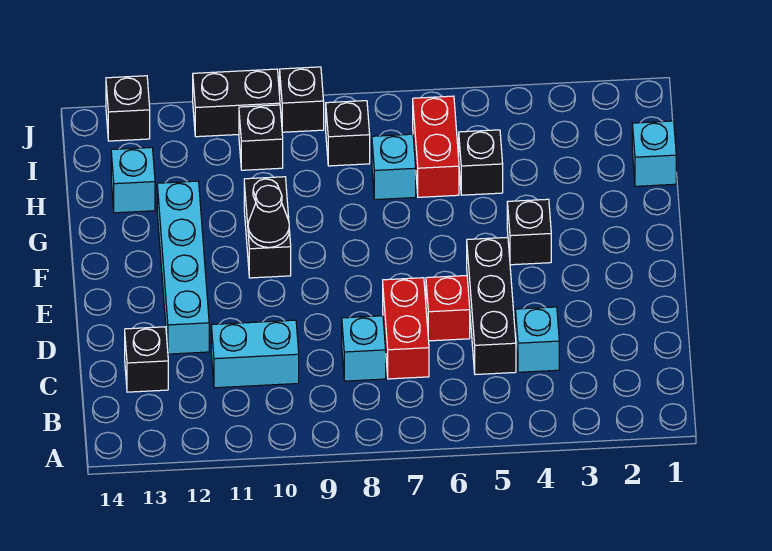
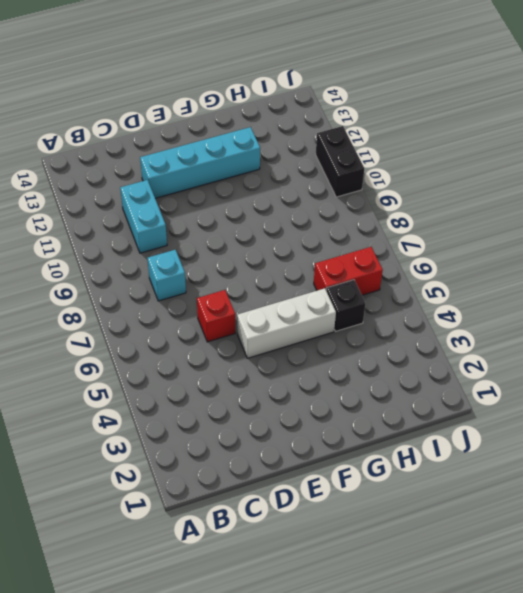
white 1x3 brick [237,288,336,358] -> black 1x3 brick [467,237,516,375]
none -> cyan 1x1 brick [515,307,559,372]
none -> red 1x2 brick [383,278,429,379]
none -> black 1x1 brick [125,327,168,392]

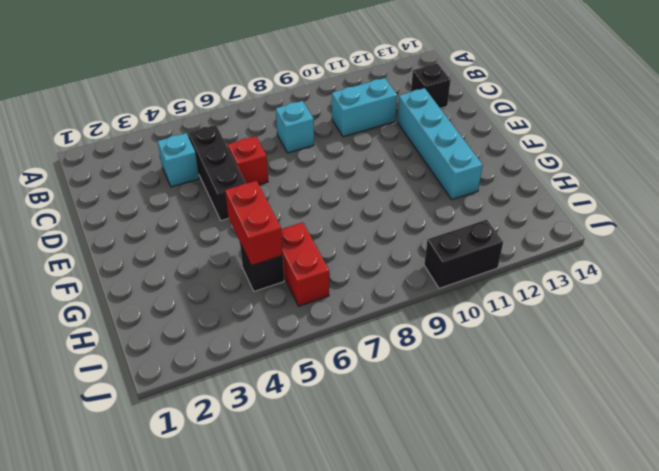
red 1x2 brick [225,181,283,266] -> red 1x2 brick moved to [383,278,429,379]
none -> black 1x1 brick [507,199,551,265]
none -> black 1x2 brick [244,177,291,278]
none -> cyan 1x1 brick [632,121,676,186]

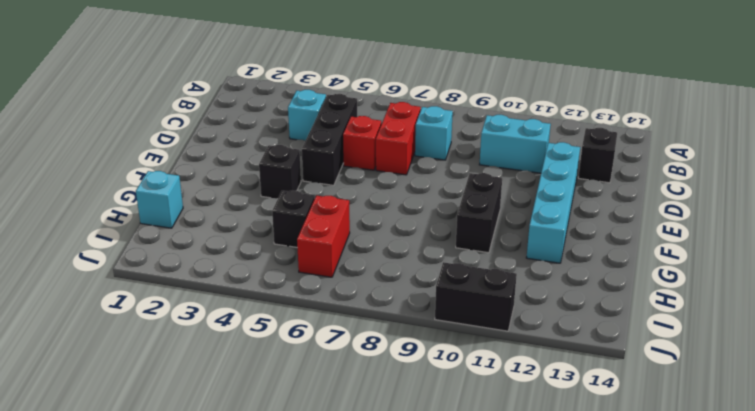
none -> cyan 1x1 brick [372,134,416,200]
none -> cyan 1x1 brick [111,147,155,213]
none -> black 1x1 brick [326,101,370,166]

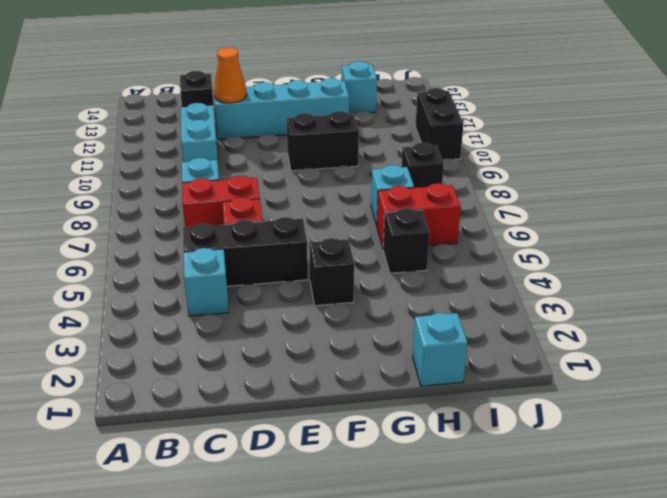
orange 1x1 cone [214,47,247,103] -> none
none -> black 1x1 brick [239,105,283,170]
none -> black 1x1 brick [280,67,324,132]
none -> black 1x1 brick [106,76,150,141]

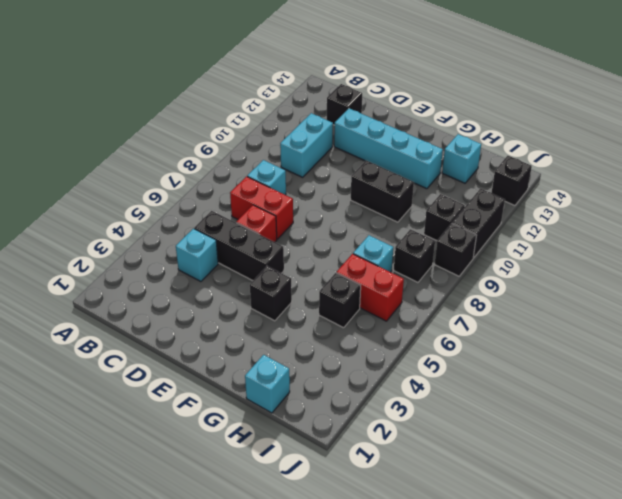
none -> black 1x1 cone [248,185,289,247]

